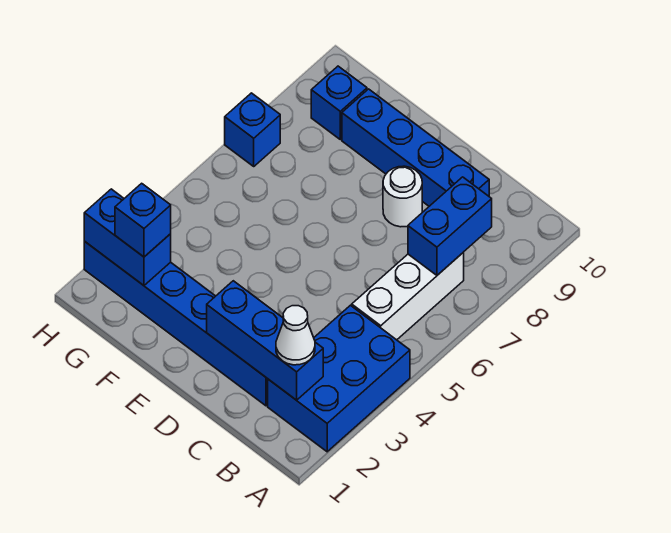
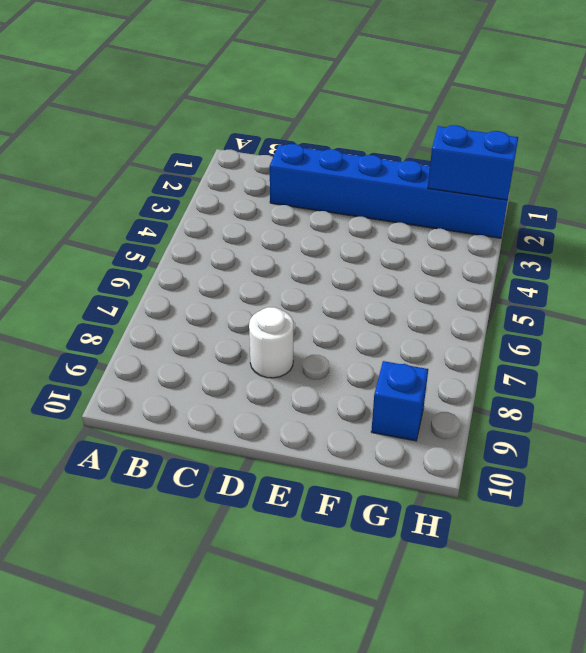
none -> blue 2x3 brick [268,305,410,452]
none -> white 1x3 brick [352,252,464,340]
none -> blue 1x4 brick [342,89,489,206]

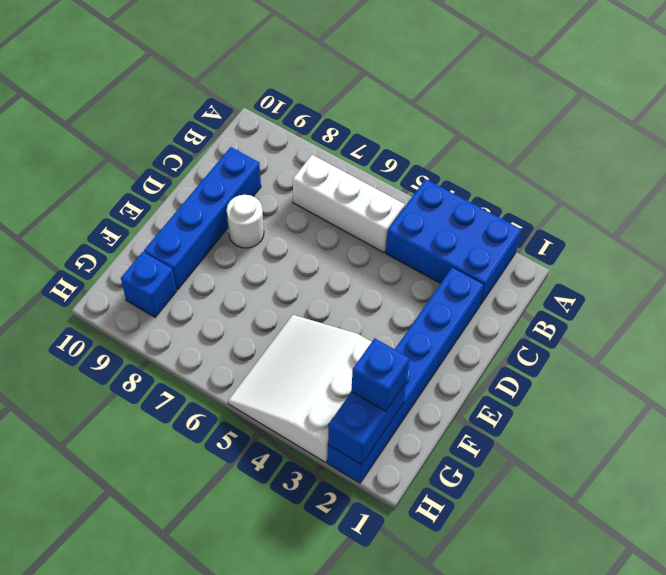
white 3x3 slope [228,315,371,463] -> none
none -> blue 1x1 brick [225,93,280,166]
none -> blue 1x3 brick [207,281,323,400]
none -> blue 1x2 brick [408,177,492,275]

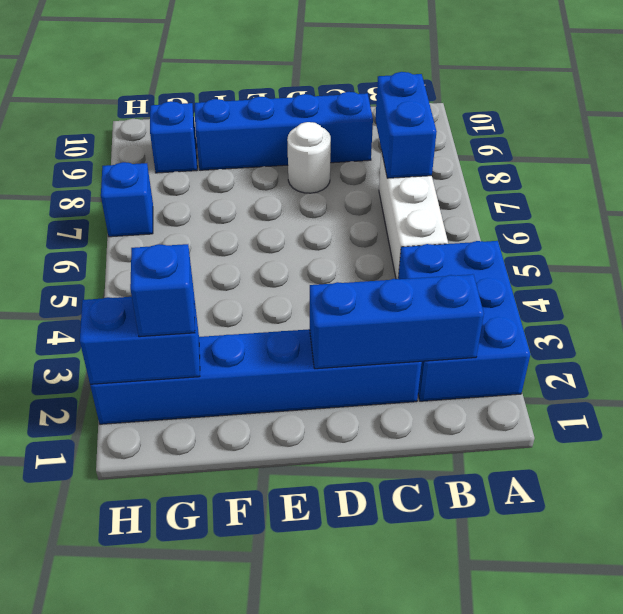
none -> white 1x1 cone [276,306,315,365]

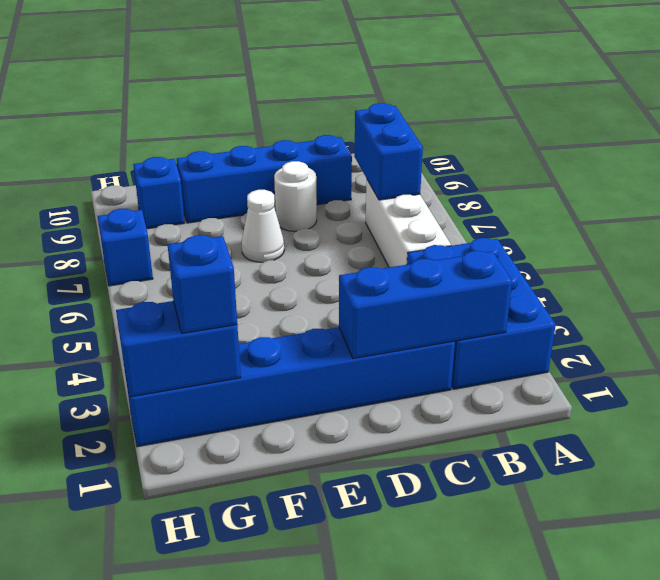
white 1x1 cone [241,190,284,262] -> white 1x1 cone moved to [276,306,315,365]

